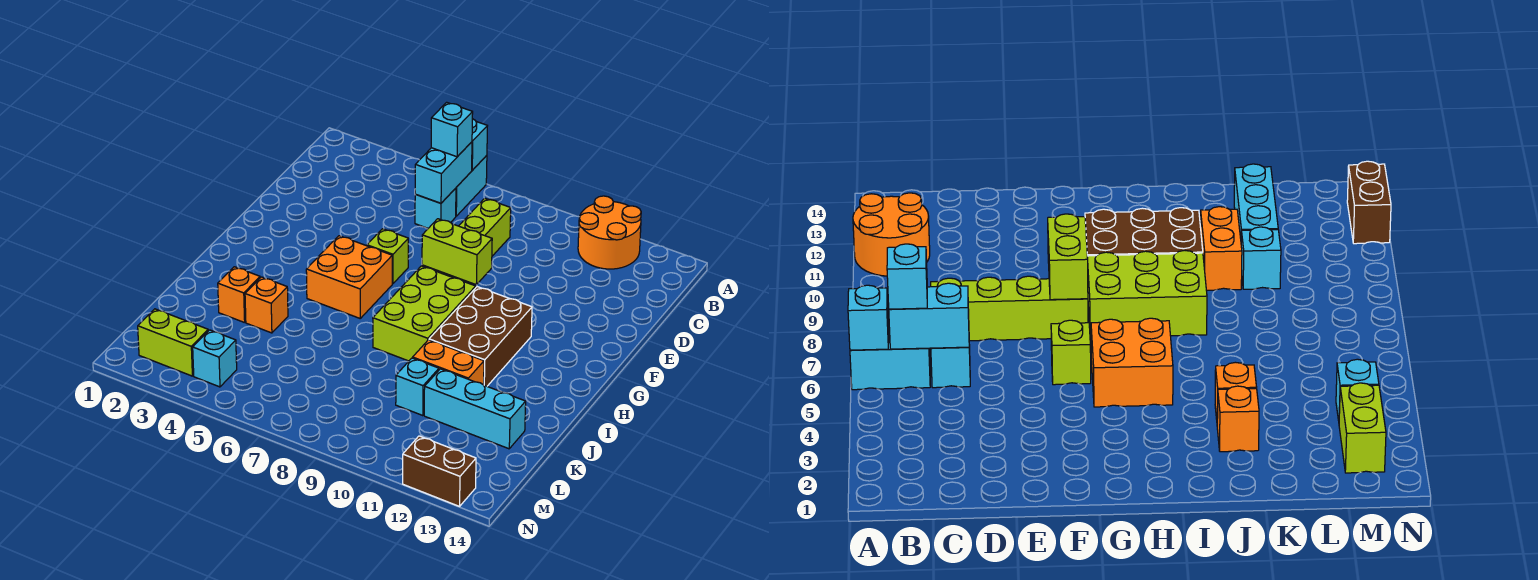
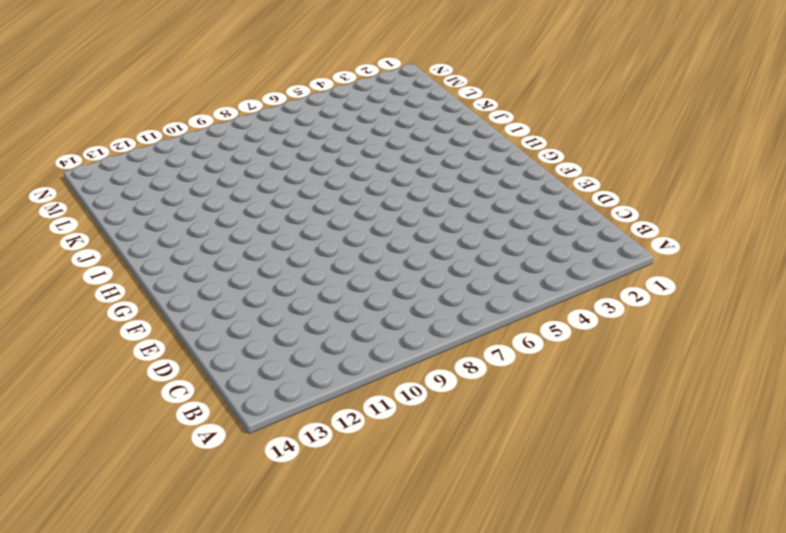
none -> cyan 1x2 brick [456,155,487,216]
none -> orange 2x2 round brick [578,196,641,269]
none -> cyan 1x1 brick [415,188,456,228]

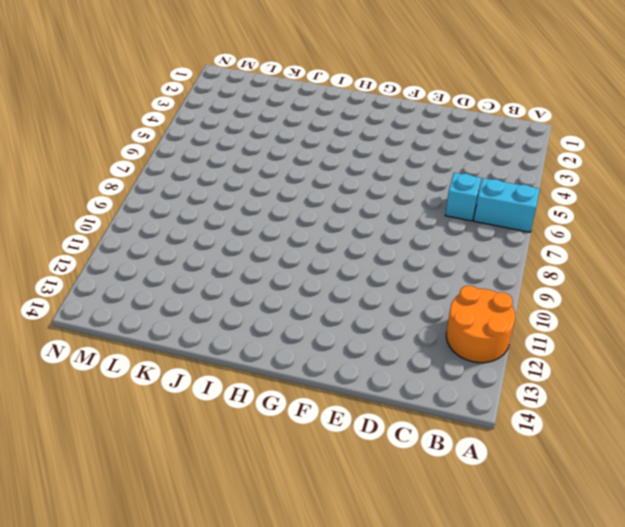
none -> lime 1x4 brick [422,198,511,283]
none -> lime 1x1 brick [367,229,408,284]
none -> orange 2x2 brick [306,236,392,318]

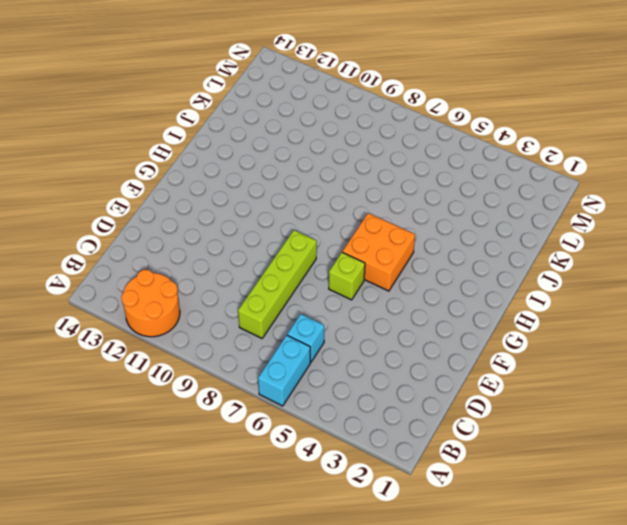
none -> lime 2x3 brick [373,266,476,361]
none -> brown 2x3 brick [429,287,532,386]
none -> orange 1x1 brick [218,267,260,323]

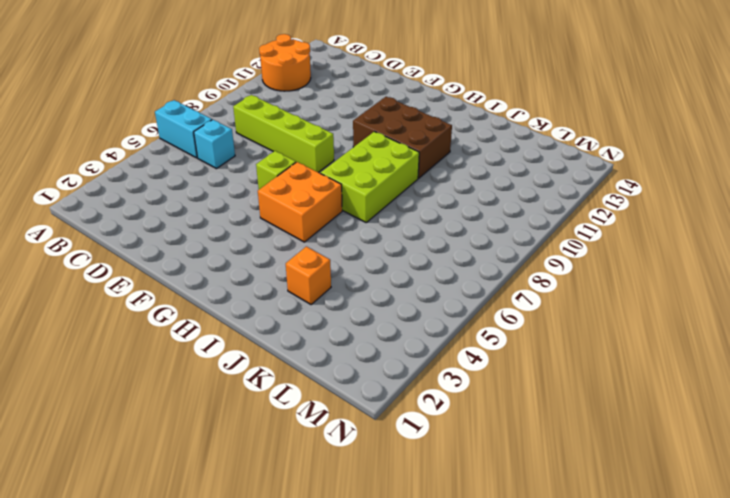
lime 2x3 brick [320,132,419,222] -> lime 2x3 brick turned to [373,266,476,361]
none -> orange 1x1 brick [245,277,288,333]
none -> orange 1x2 brick [413,340,484,385]
none -> cyan 1x1 brick [396,358,439,416]

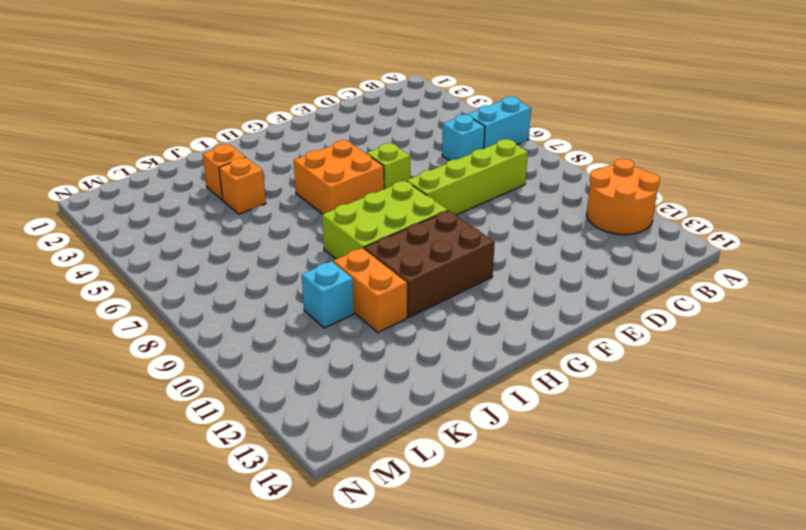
none -> cyan 1x3 brick [424,369,526,449]
none -> lime 1x2 brick [138,309,208,376]
none -> cyan 1x1 brick [193,330,237,387]

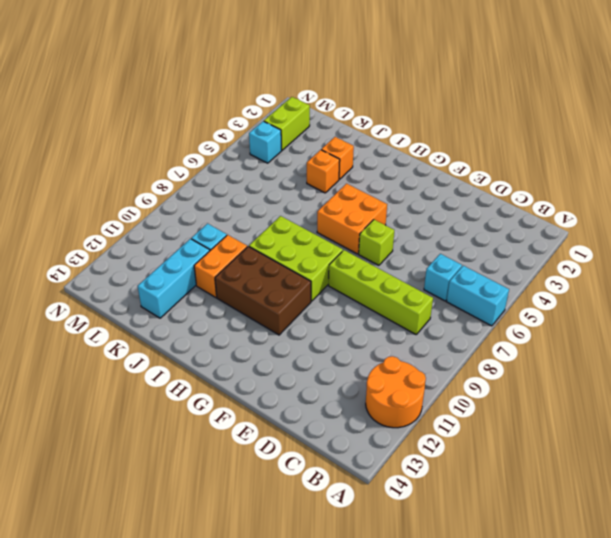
none -> brown 1x2 brick [403,436,476,506]
none -> cyan 1x1 brick [472,119,487,170]
none -> cyan 1x2 brick [415,142,472,203]

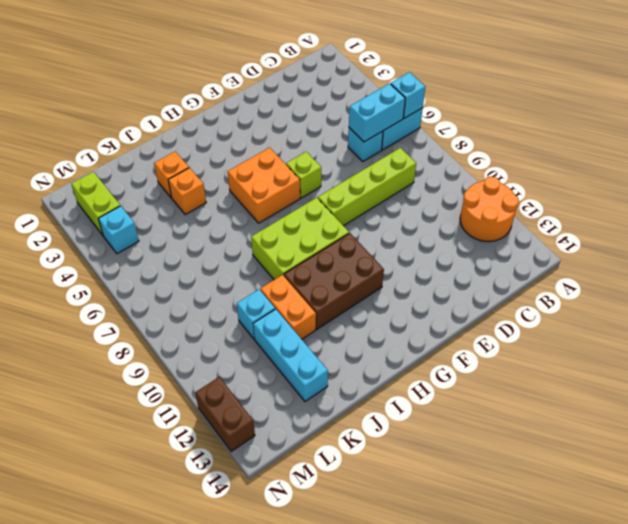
none -> lime 1x2 brick [422,219,492,285]
none -> cyan 1x1 brick [431,102,473,157]

